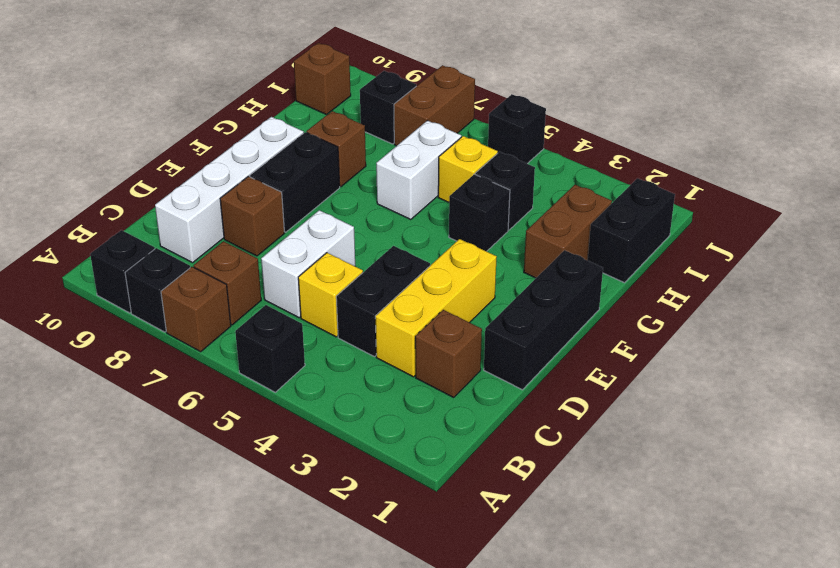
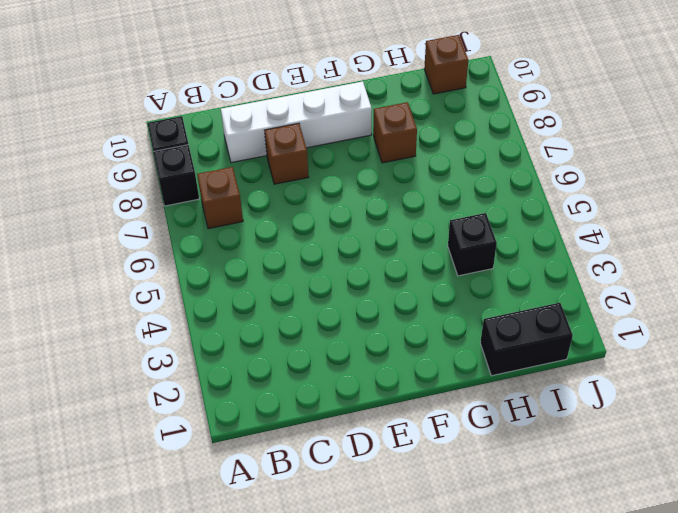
none -> black 1x1 brick [235,305,305,392]
none -> brown 1x1 brick [161,267,231,352]
none -> brown 1x1 brick [415,310,482,397]

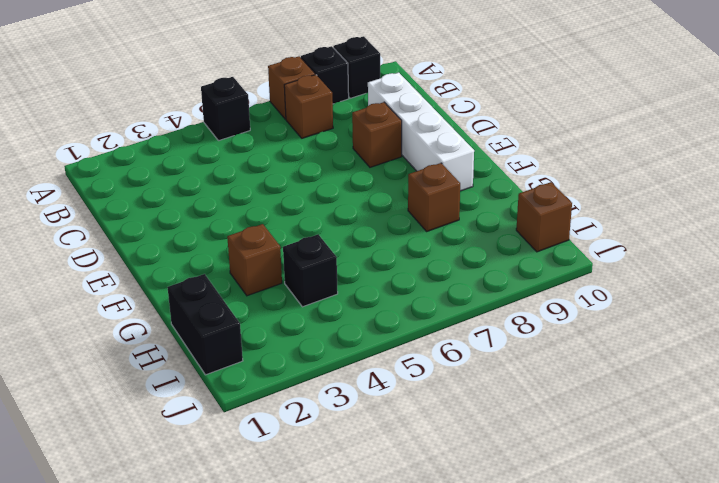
brown 1x1 brick [227,224,282,296] -> brown 1x1 brick moved to [415,310,482,397]
none -> yellow 1x3 brick [375,239,497,377]
none -> black 1x2 brick [336,246,430,357]
none -> yellow 1x1 brick [298,253,363,337]

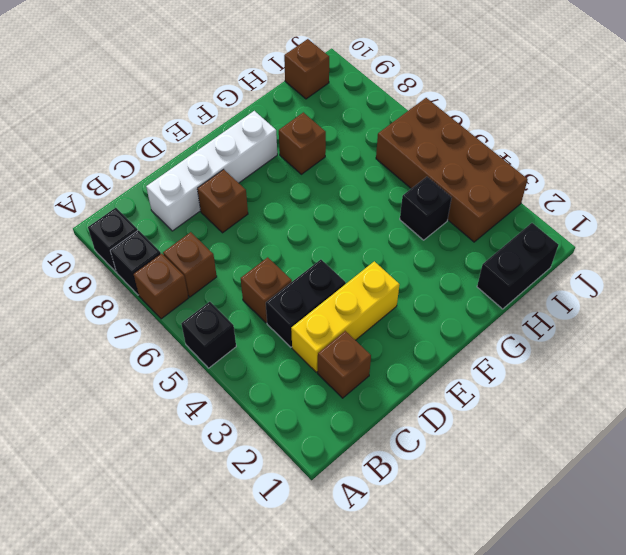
brown 1x1 brick [241,257,292,323] -> yellow 1x1 brick [298,253,363,337]
brown 2x4 brick [376,98,528,242] -> black 1x1 brick [488,94,546,164]
none -> white 1x2 brick [261,210,355,318]
none -> black 1x3 brick [484,250,603,390]
none -> black 1x2 brick [250,132,340,232]

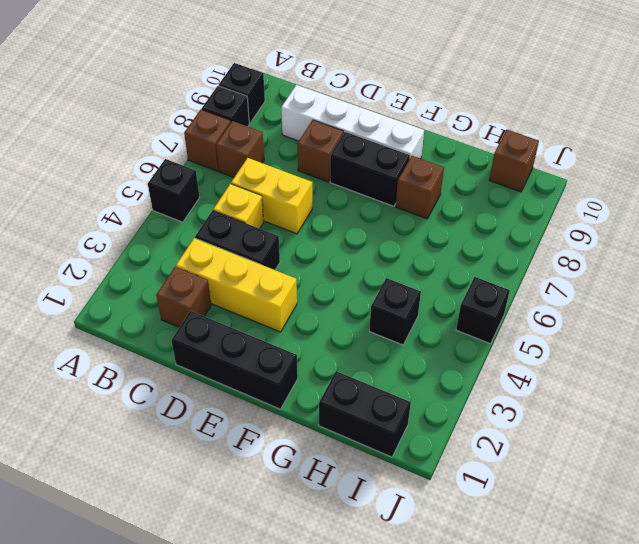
yellow 1x2 brick [231,158,312,234] -> white 1x2 brick [261,210,355,318]
none -> brown 1x2 brick [524,185,612,278]
none -> black 1x1 brick [449,174,510,251]
none -> white 1x2 brick [376,121,461,220]

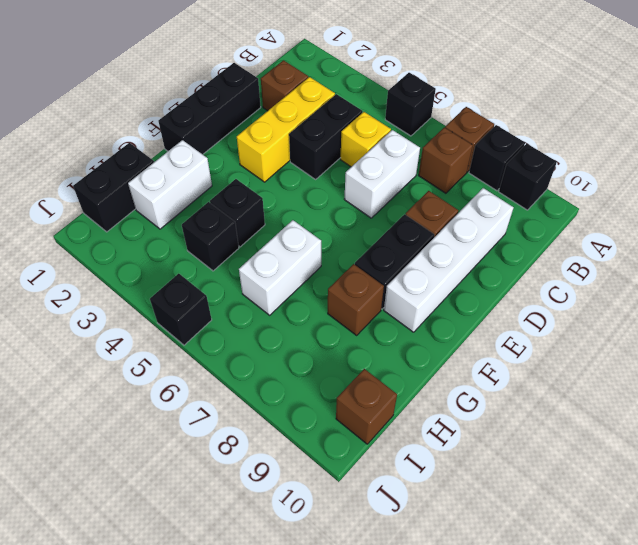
white 1x2 brick [128,140,212,229] -> brown 1x2 brick [524,185,612,278]
none -> yellow 1x1 brick [438,136,498,202]
none -> brown 1x2 brick [394,65,475,146]
none -> black 1x1 brick [360,71,416,144]

